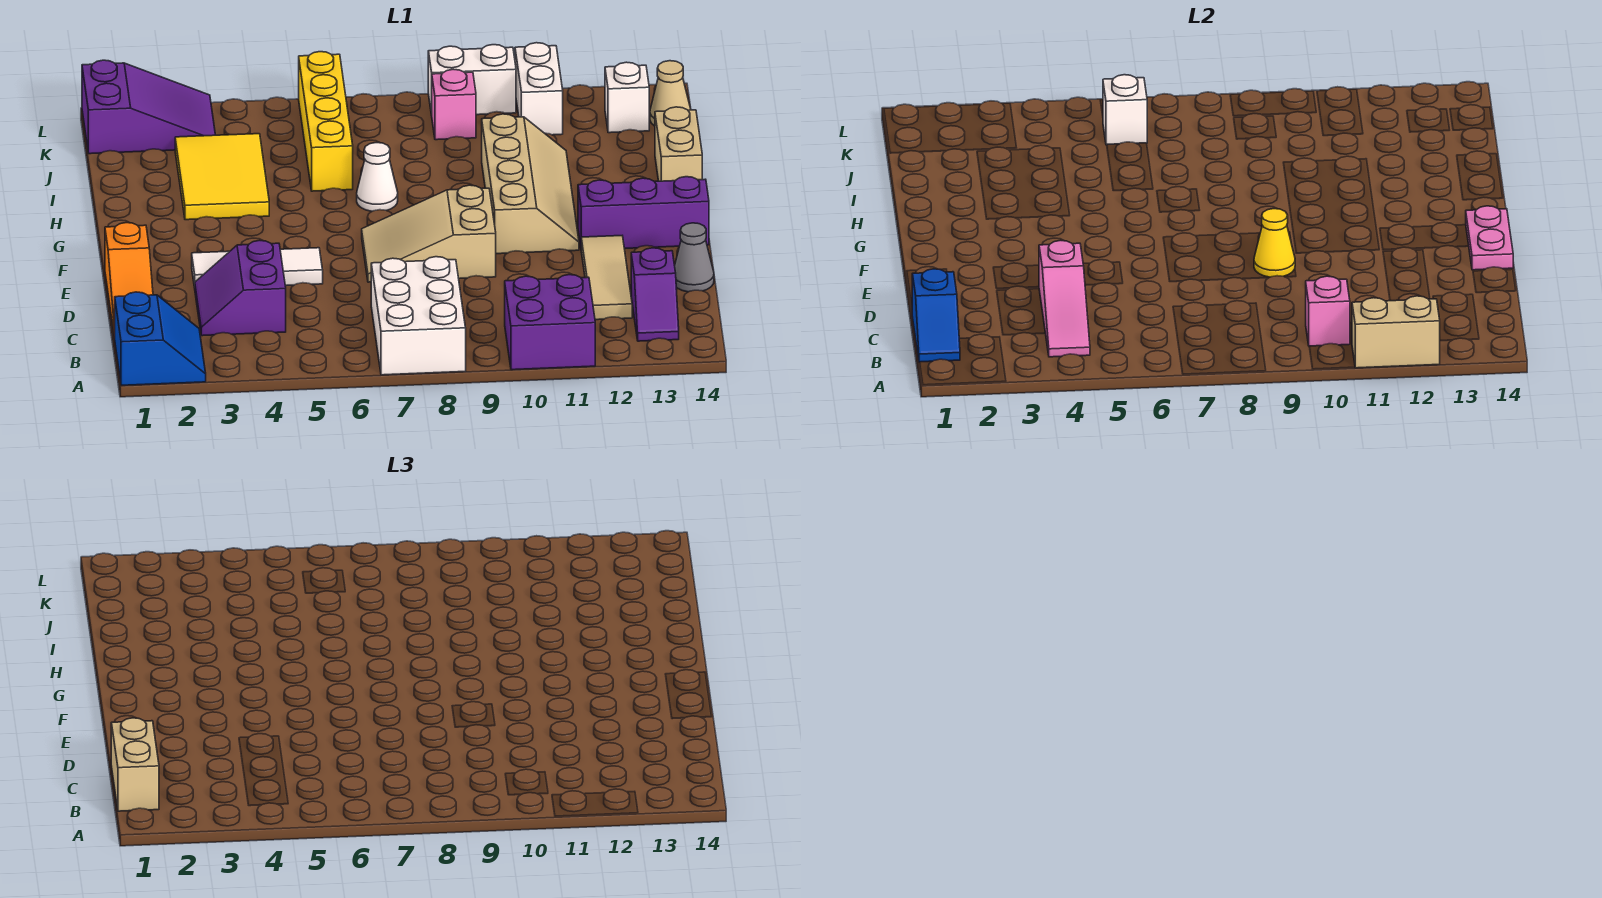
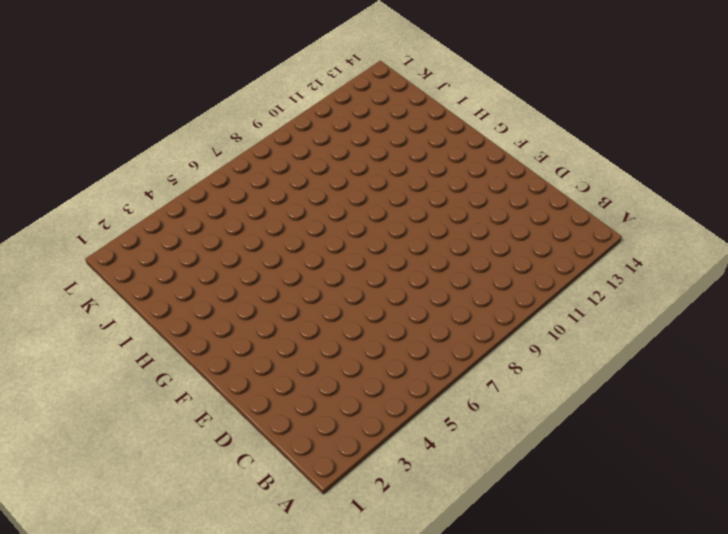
none -> blue 2x2 slope [115,292,206,385]
none -> white 2x3 brick [371,257,466,375]
none -> purple 2x2 brick [505,275,595,370]
none -> purple 1x2 slope [631,248,679,341]

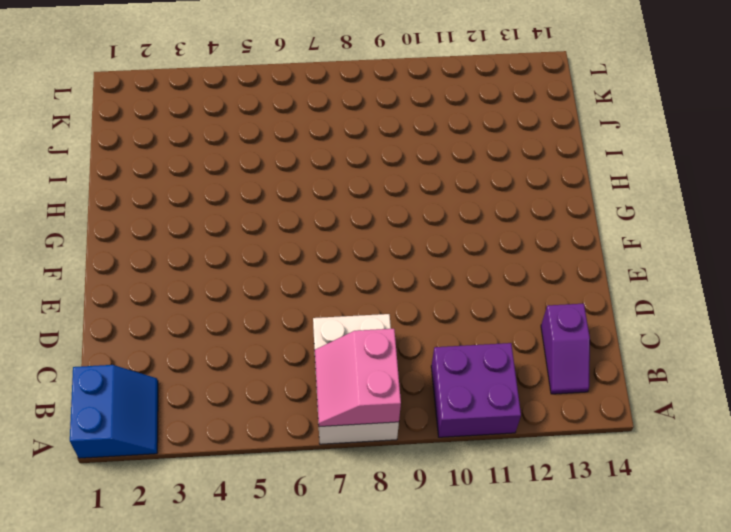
pink 2x2 slope [315,329,401,427] -> none
none -> orange 1x3 slope [105,223,153,338]
none -> purple 2x2 slope [195,240,286,336]
none -> tan 1x3 tile [581,236,632,320]
none -> grey 1x1 cone [675,223,714,292]

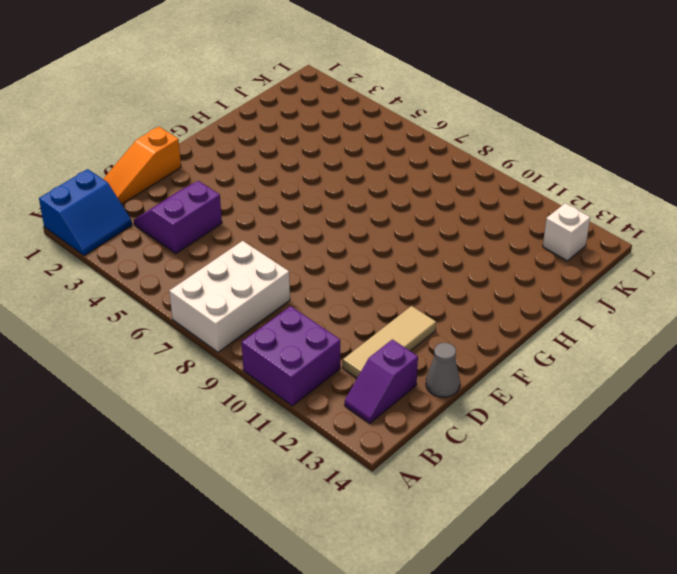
none -> white 1x3 tile [192,248,323,288]
none -> tan 2x3 slope [362,185,496,282]
none -> tan 2x4 slope [482,114,579,254]
none -> purple 1x3 brick [578,177,709,249]

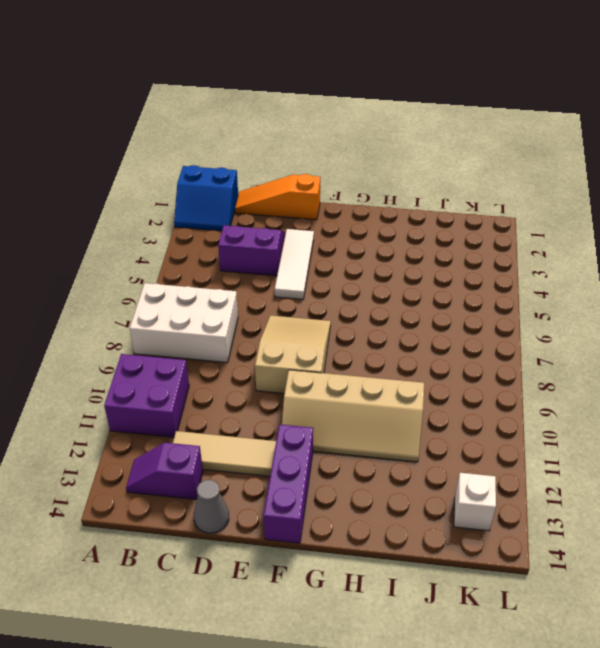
none -> yellow 2x3 tile [175,134,269,220]
none -> white 1x1 cone [357,143,398,211]
none -> tan 1x2 brick [655,107,702,181]
none -> yellow 1x4 brick [299,52,353,191]

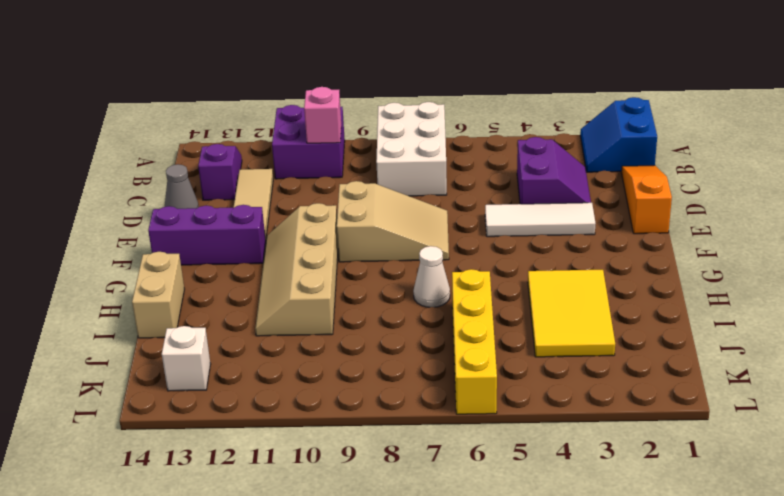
none -> purple 2x3 slope [82,60,215,154]
none -> pink 1x1 brick [432,69,476,140]
none -> white 1x2 brick [515,43,563,135]
none -> tan 1x1 cone [650,61,691,126]

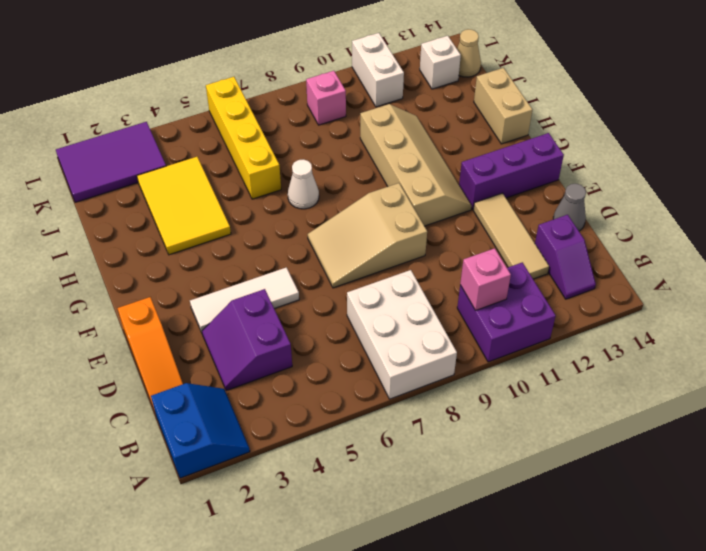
purple 2x3 tile [56,122,166,202] -> purple 2x3 slope [82,60,215,154]
none -> white 1x2 brick [428,45,516,115]
none -> tan 1x2 brick [1352,296,1440,368]
none -> blue 1x2 slope [912,269,960,362]
none -> pink 1x3 slope [1039,240,1090,357]

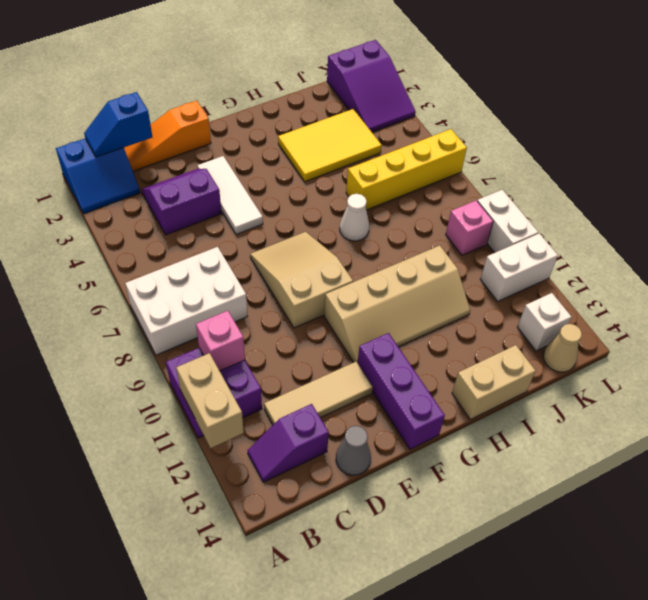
none -> pink 1x3 slope [1039,240,1090,357]
none -> yellow 1x1 cone [1254,209,1295,277]
none -> pink 1x2 plate [1466,206,1513,270]
none -> white 1x1 brick [1103,75,1147,145]

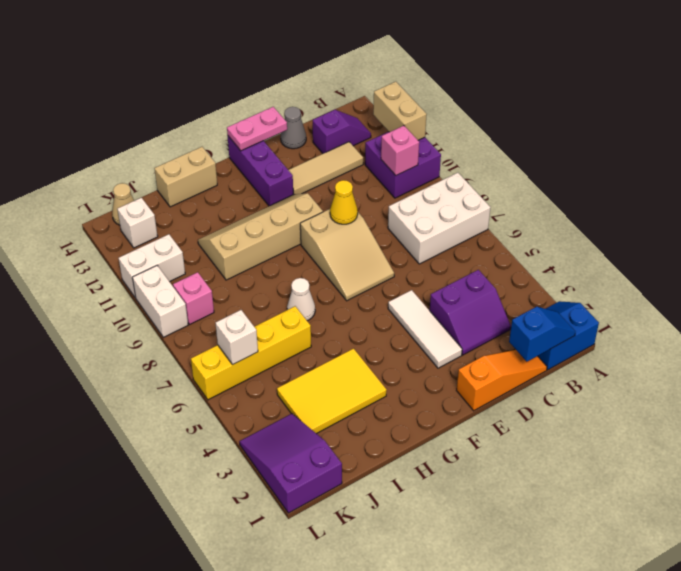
none -> pink 1x3 slope [1039,240,1090,357]
none -> tan 1x2 brick [111,718,159,811]

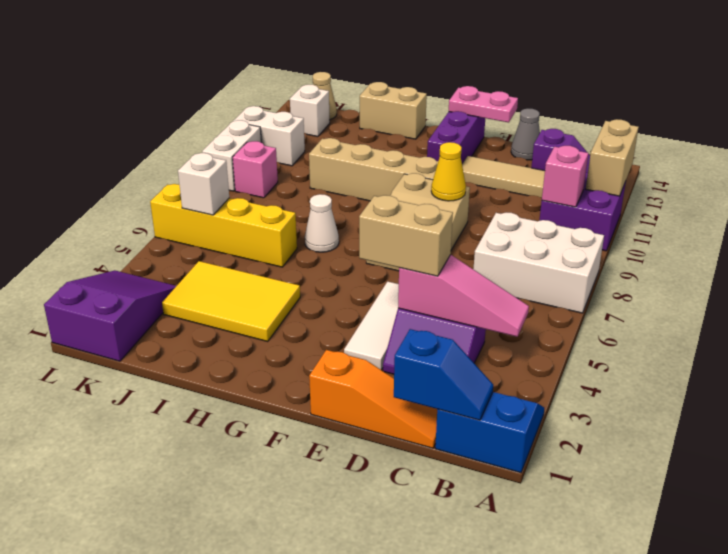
tan 1x2 brick [359,195,453,276] -> tan 1x2 brick moved to [111,718,159,811]

